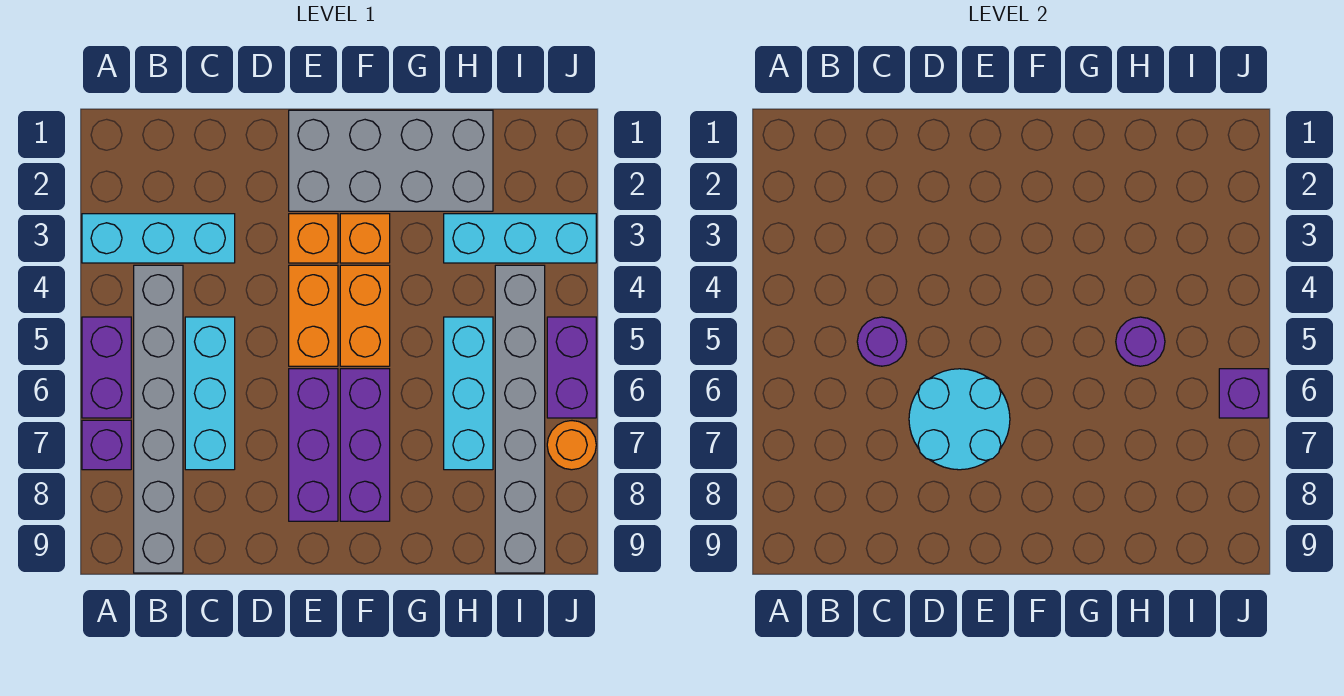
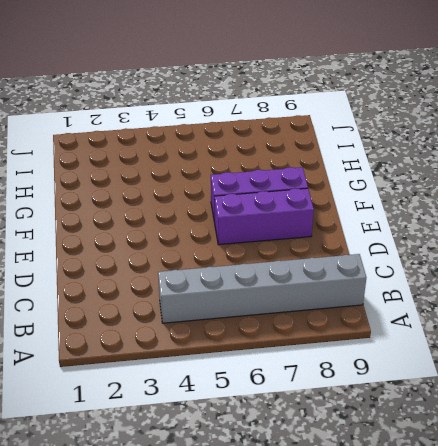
none -> cyan 1x3 brick [82,214,235,263]
none -> purple 1x2 brick [82,317,131,418]
none -> purple 1x1 brick [82,420,131,470]

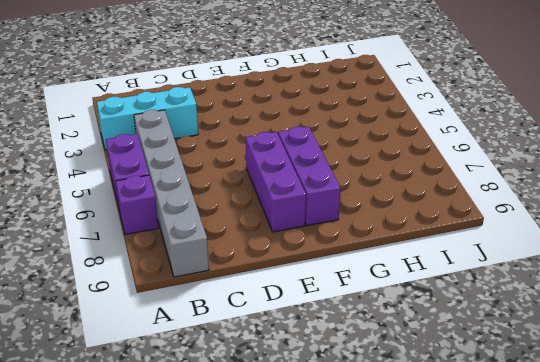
none -> cyan 1x3 brick [185,317,235,470]
none -> grey 2x4 brick [289,110,493,211]
none -> orange 1x1 brick [289,214,338,263]

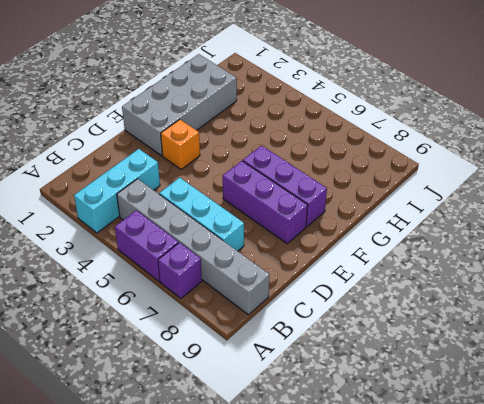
none -> orange 1x2 brick [289,265,338,366]
none -> orange 1x1 brick [340,214,390,263]
none -> orange 1x2 brick [340,265,390,366]

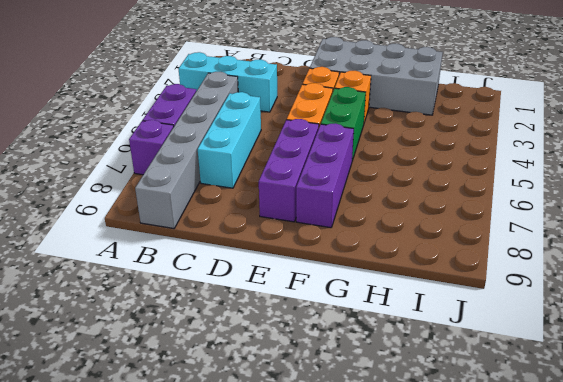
green 1x2 brick [321,87,366,161] -> orange 1x2 brick [340,265,390,366]
none -> cyan 1x3 brick [444,214,596,263]
none -> cyan 1x3 brick [444,317,493,470]
none -> grey 1x6 brick [495,265,545,573]

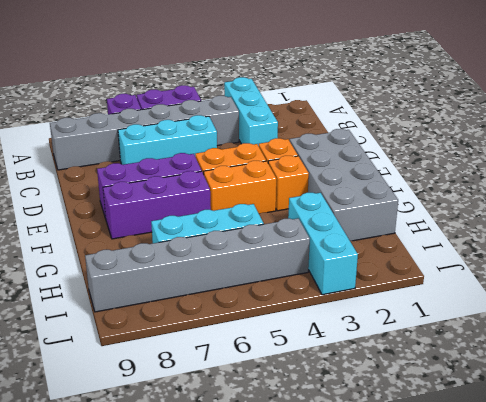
none -> purple 1x2 brick [547,317,596,418]
none -> orange 1x1 round brick [547,421,596,470]
none -> purple 1x1 round brick [857,317,907,366]

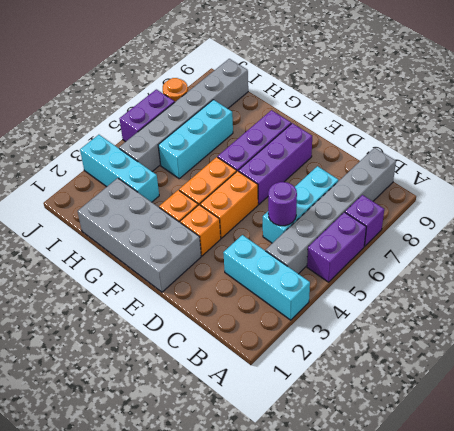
none -> cyan 2x2 round brick [909,369,1010,470]
none -> purple 1x1 round brick [1116,317,1165,366]
none -> purple 1x1 brick [1219,369,1268,418]

